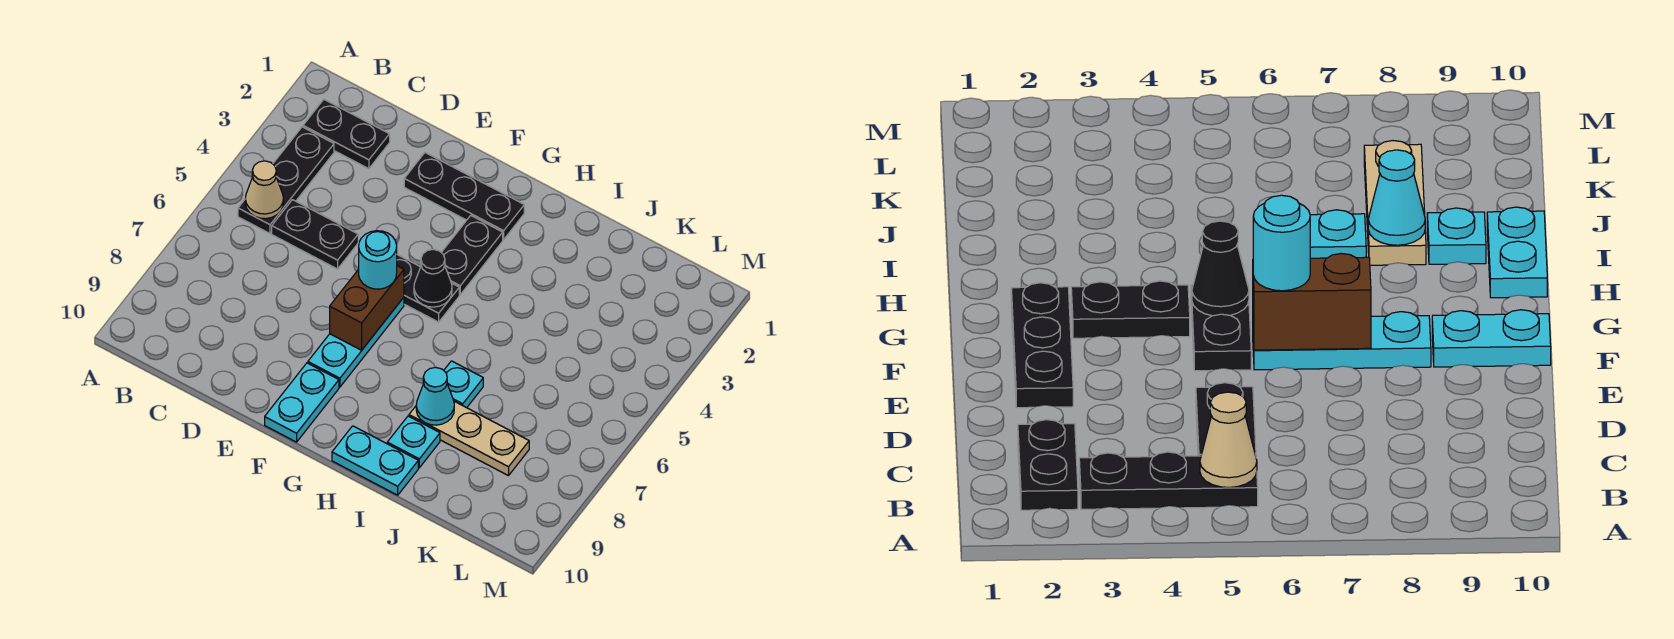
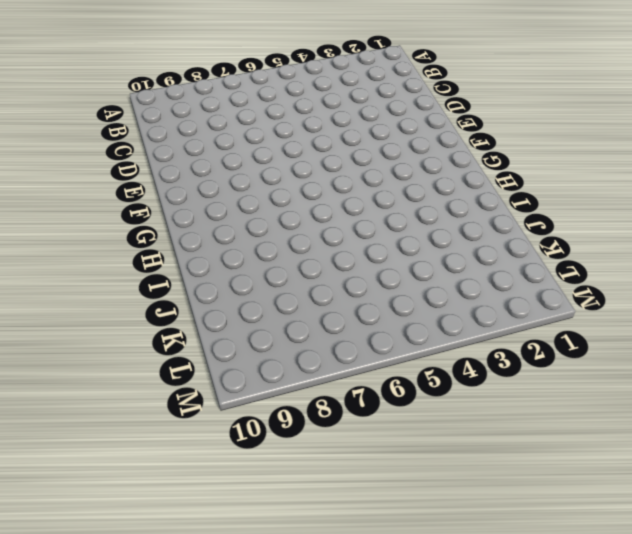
none -> black 1x2 plate [303,100,390,169]
none -> black 1x3 plate [238,127,334,233]
none -> black 1x2 plate [272,200,358,269]

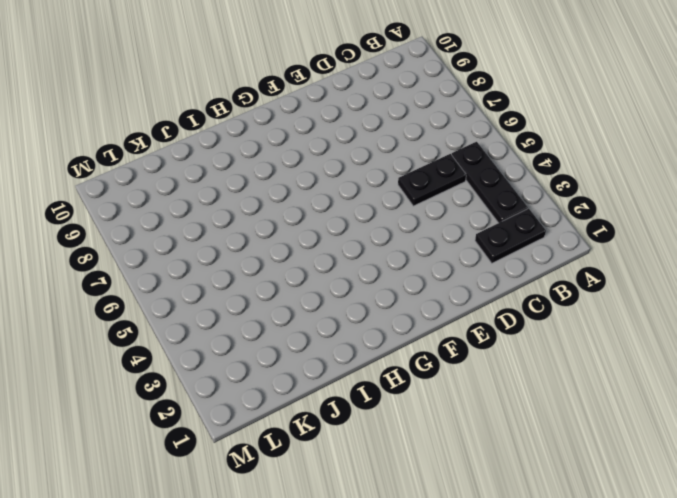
none -> black 1x3 plate [404,153,524,239]
none -> black 1x2 plate [397,255,459,322]
none -> cyan 1x3 plate [308,297,404,387]

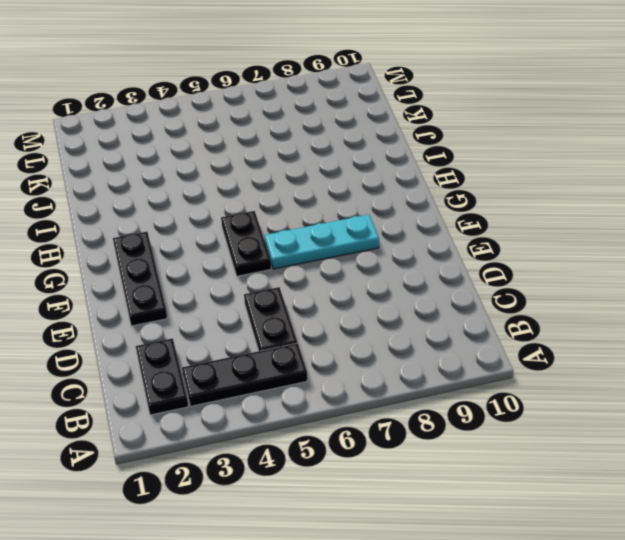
none -> cyan 1x2 plate [265,363,339,442]
none -> black 1x2 plate [441,215,503,294]
none -> cyan 1x2 plate [332,426,418,495]

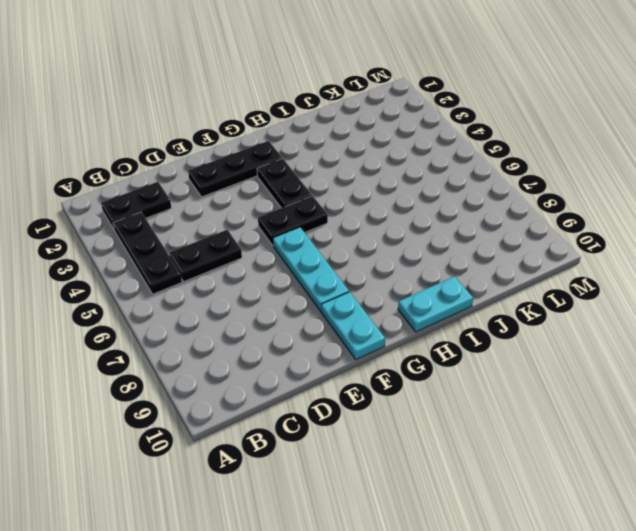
none -> cyan 1x1 plate [444,361,483,408]
none -> tan 1x3 plate [409,401,529,476]
none -> cyan 1x1 plate [387,416,440,468]

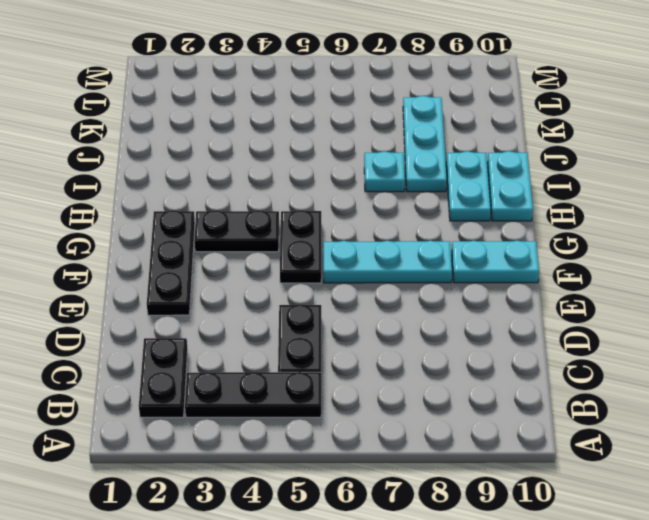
cyan 1x2 plate [446,151,491,221] -> cyan 1x1 plate [387,416,440,468]
cyan 1x3 plate [403,96,447,192] -> tan 1x3 plate [409,401,529,476]
none -> tan 1x1 cone [245,161,283,219]
none -> brown 1x2 brick [330,266,404,350]
none -> black 1x1 cone [414,249,452,307]

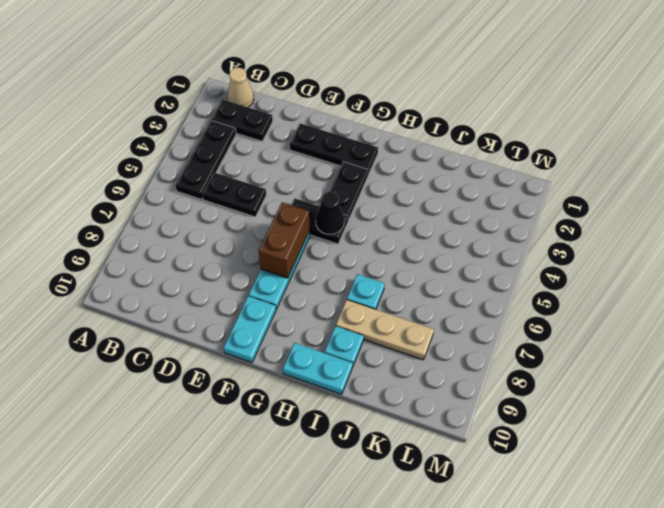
tan 1x1 cone [227,68,254,107] -> tan 1x1 cone moved to [245,161,283,219]
none -> cyan 1x1 cone [416,368,454,425]
none -> cyan 1x1 round brick [359,231,397,289]

